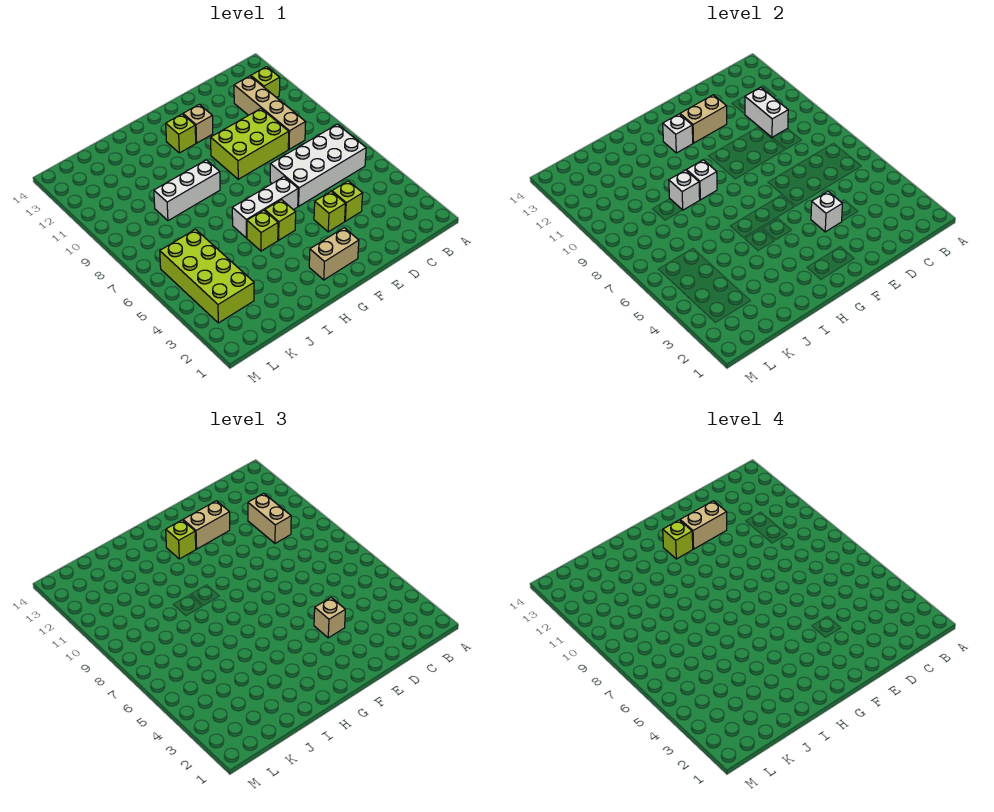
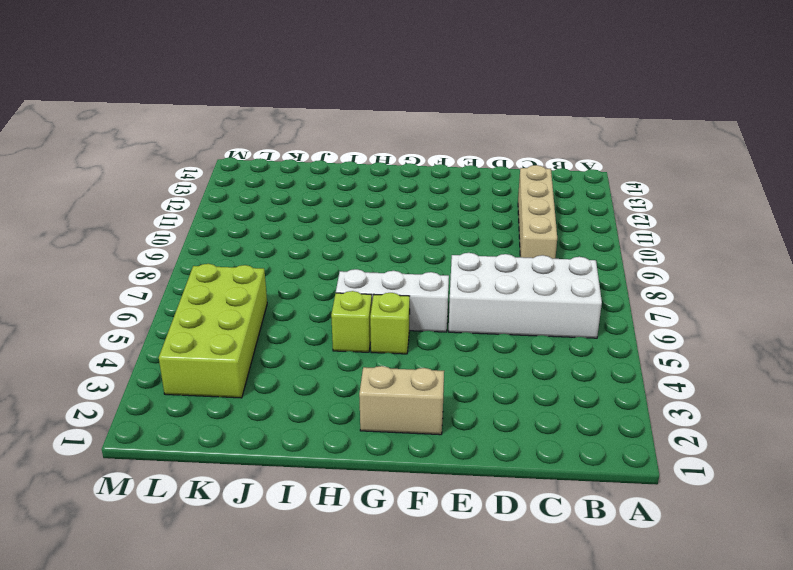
none -> lime 1x1 brick [251,67,280,98]
none -> lime 1x1 brick [332,181,363,221]
none -> lime 2x3 brick [211,109,289,179]

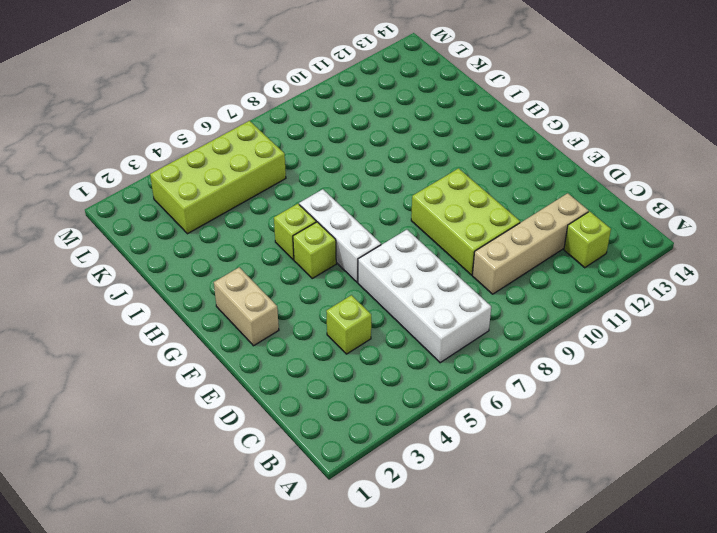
none -> lime 1x1 brick [314,192,345,232]
none -> tan 1x1 brick [183,104,213,143]
none -> lime 1x1 brick [166,114,196,153]

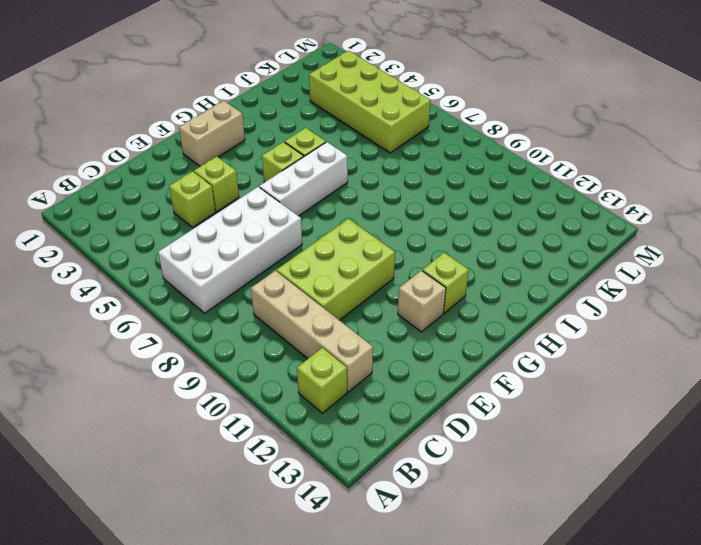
none -> white 1x3 brick [154,160,220,221]
none -> white 1x2 brick [745,87,788,137]
none -> white 1x1 brick [811,192,842,232]

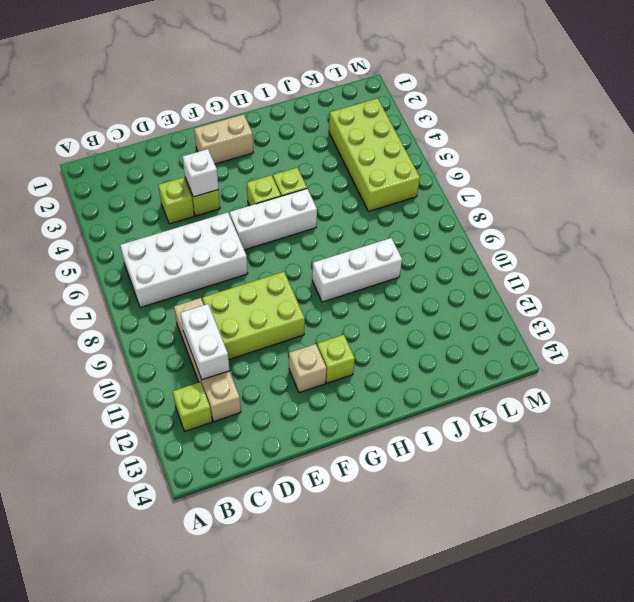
none -> tan 1x2 brick [680,95,727,143]
none -> white 1x1 brick [663,114,693,153]
none -> white 1x1 brick [687,160,717,200]

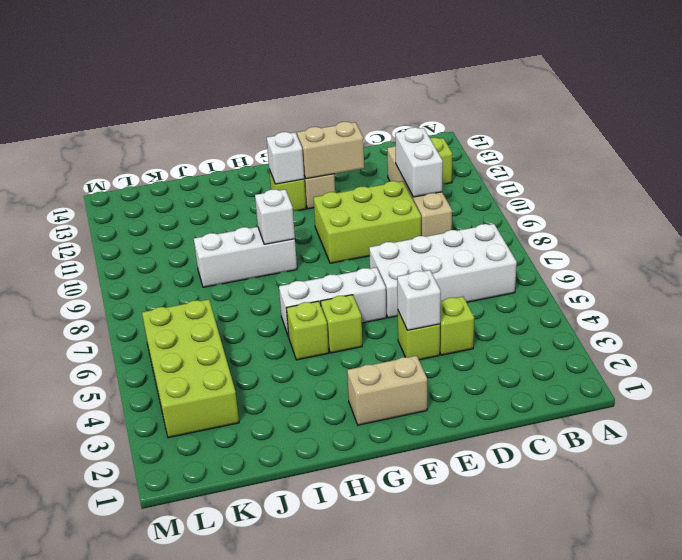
none -> white 1x1 brick [669,170,700,210]
none -> tan 1x2 brick [248,493,291,543]
none -> tan 1x1 brick [314,598,345,638]

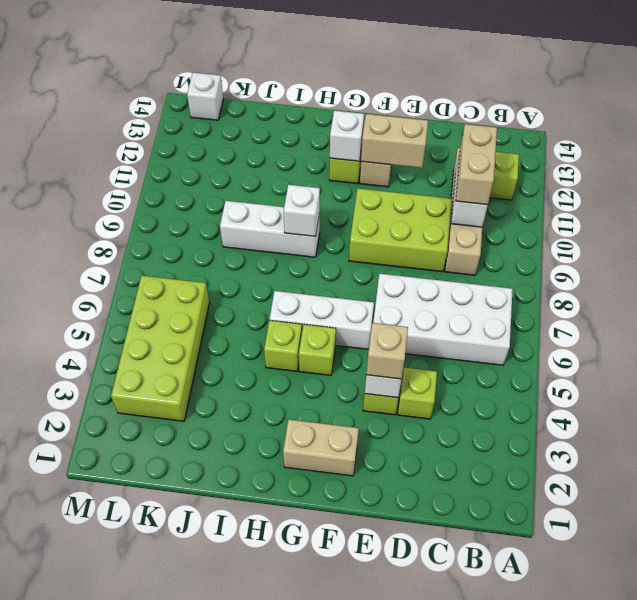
white 1x1 brick [187,73,223,120] -> white 1x1 brick moved to [669,170,700,210]
none -> tan 1x2 brick [183,501,230,549]
none -> lime 1x1 brick [166,520,196,559]
none -> tan 1x2 brick [680,501,727,549]

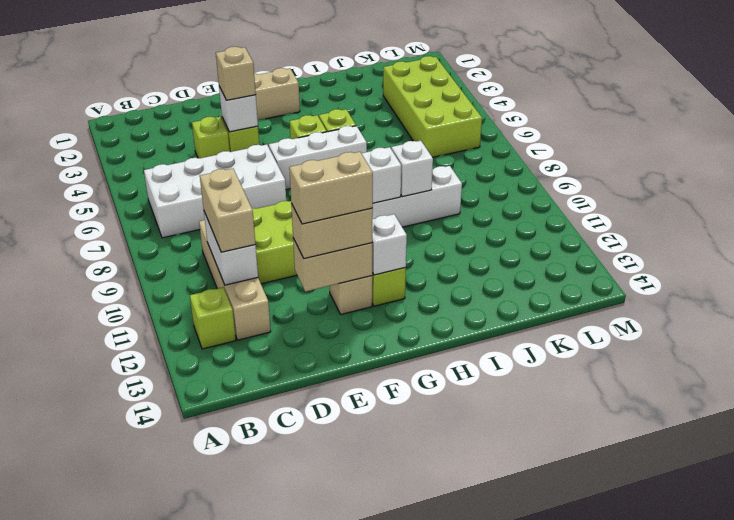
none -> lime 1x1 brick [166,520,196,559]
none -> lime 1x1 brick [663,520,693,559]

